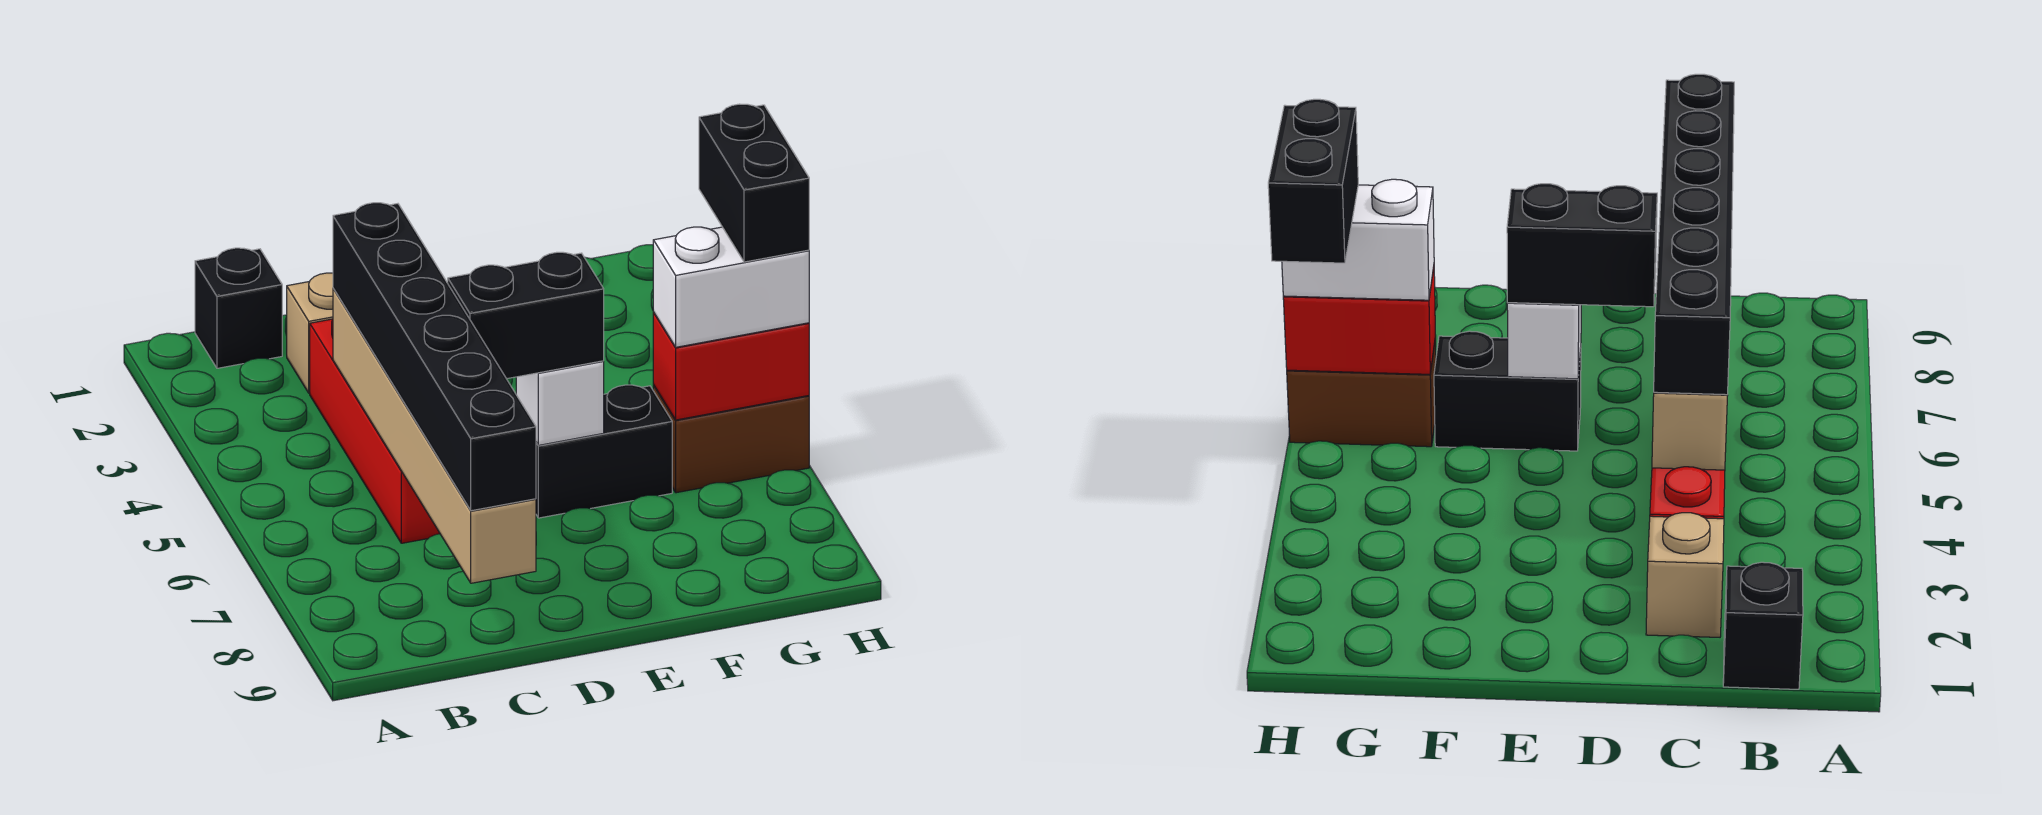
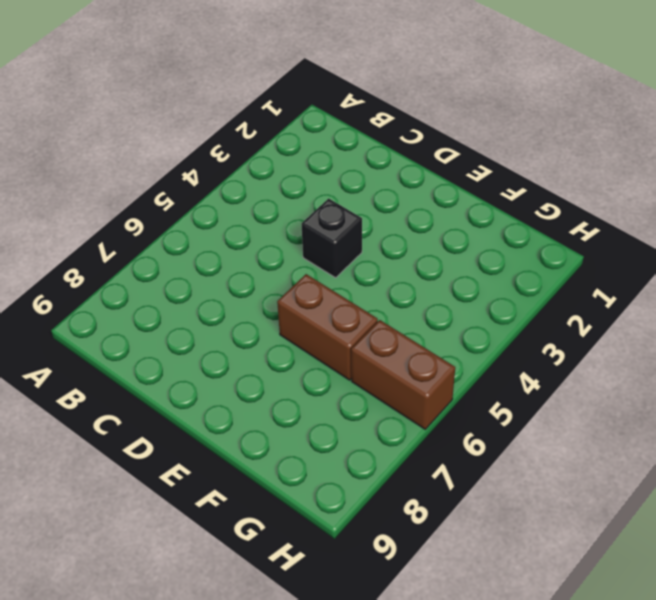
black 1x1 brick [302,198,362,278] -> black 1x1 brick moved to [195,248,282,368]
brown 1x2 brick [277,274,378,380] -> black 1x2 brick [536,385,672,518]
none -> tan 1x1 brick [287,273,333,393]
none -> red 1x4 brick [310,319,440,543]
none -> tan 1x6 brick [333,289,536,583]

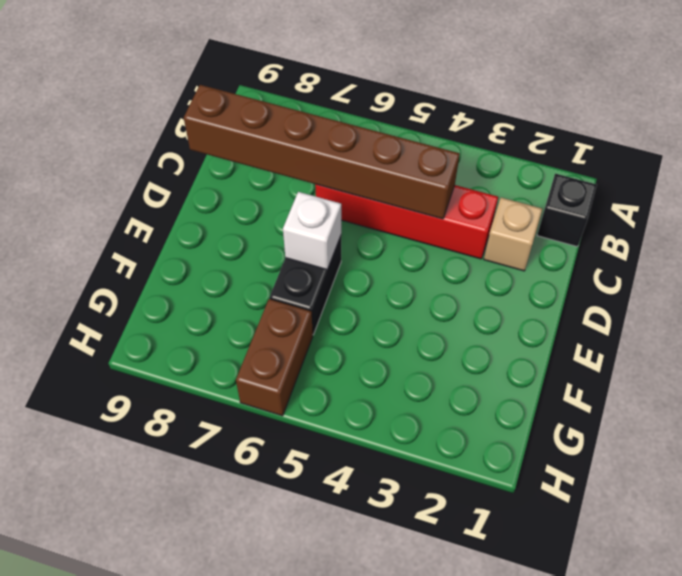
brown 1x6 brick [184,85,460,219] -> tan 1x6 brick [333,289,536,583]
none -> red 1x2 brick [653,313,809,420]
none -> black 1x6 brick [333,203,536,511]
none -> black 1x2 brick [448,252,604,379]

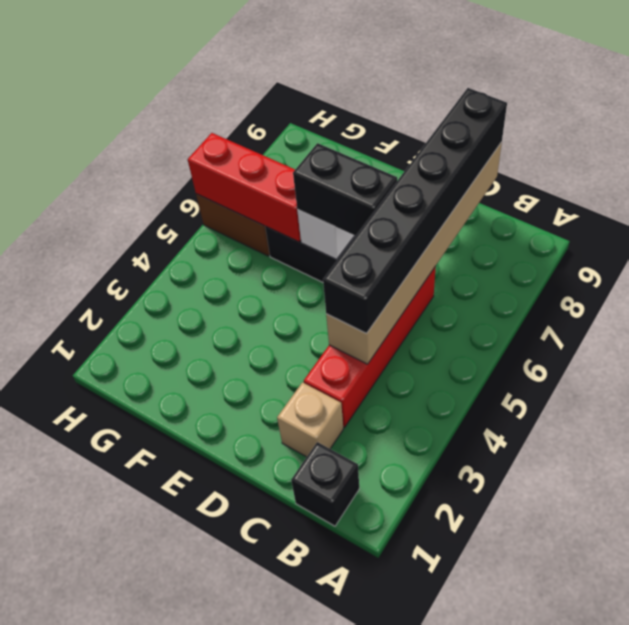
red 1x3 brick [188,133,301,242] -> red 1x2 brick [653,313,809,420]
none -> white 1x2 brick [653,227,809,347]
none -> black 1x2 brick [699,104,809,262]

